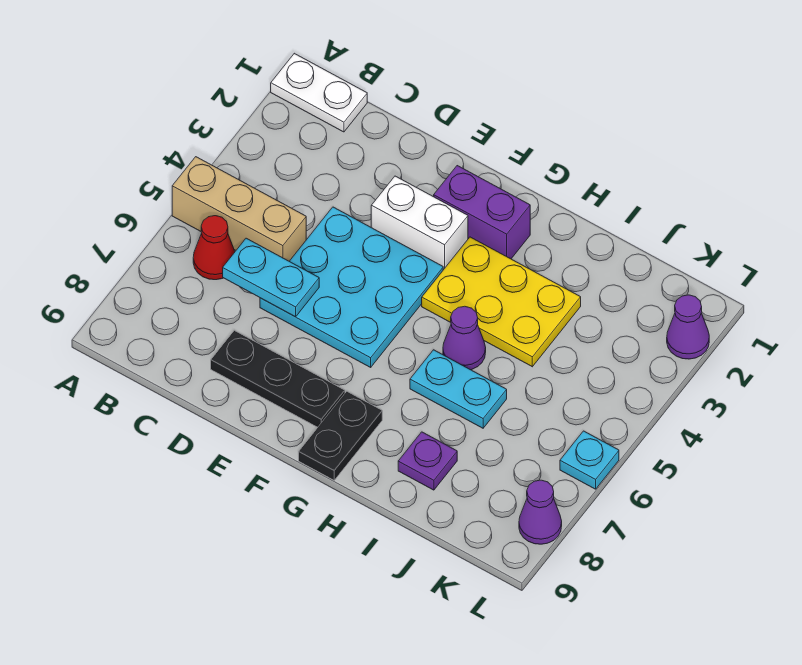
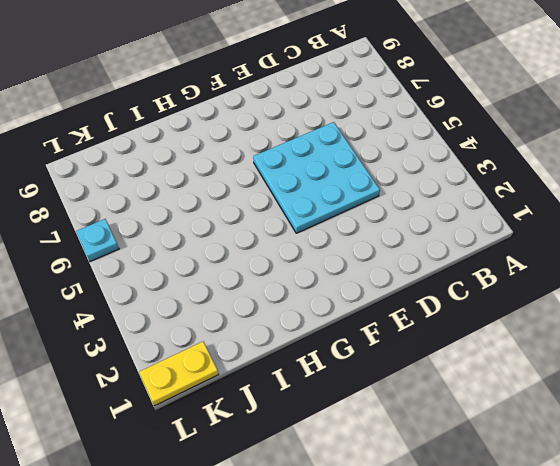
yellow 1x2 plate [139,342,219,406] -> none
none -> white 1x2 plate [271,53,367,132]
none -> tan 1x3 brick [172,157,306,261]
none -> red 1x1 cone [193,216,235,280]

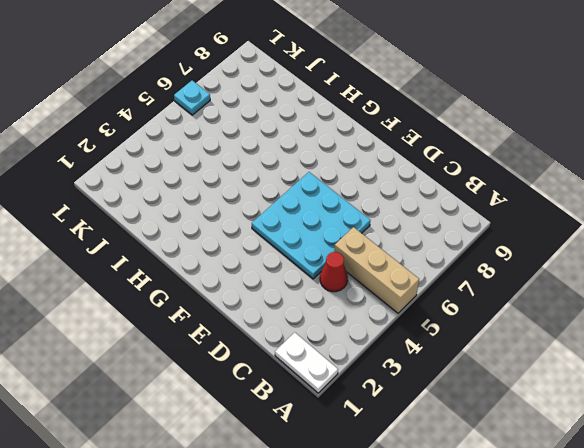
red 1x1 cone [320,252,348,292] -> red 1x1 cone moved to [193,216,235,280]
none -> black 1x3 plate [211,330,345,427]
none -> white 1x2 brick [371,176,468,270]
none -> purple 1x2 brick [434,166,530,259]

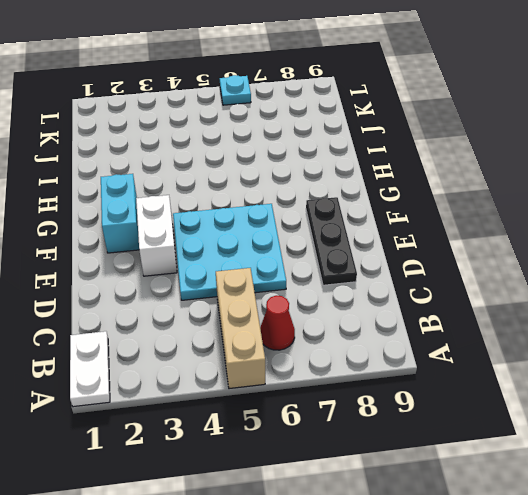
cyan 1x2 brick [101,174,139,253] -> purple 1x2 brick [434,166,530,259]
none -> yellow 2x3 plate [422,237,581,367]
none -> black 1x2 plate [299,391,382,480]
none -> purple 1x1 cone [443,306,486,370]

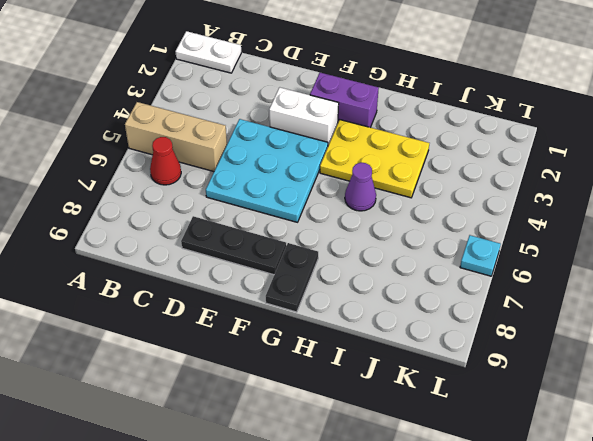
none -> cyan 1x2 plate [410,350,507,428]
none -> purple 1x1 plate [398,432,457,490]
none -> purple 1x1 cone [667,295,709,359]

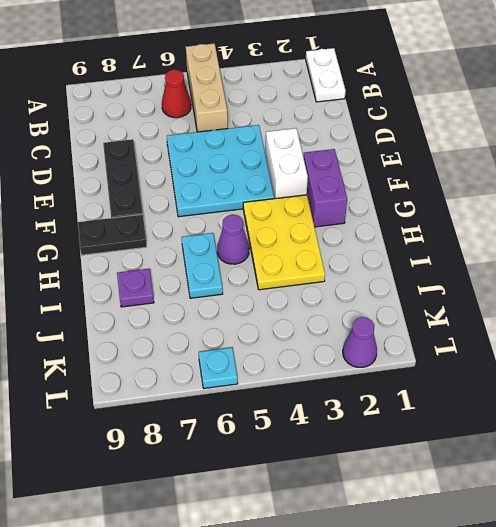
none -> purple 1x1 cone [519,480,562,544]
none -> cyan 1x2 plate [223,238,319,317]

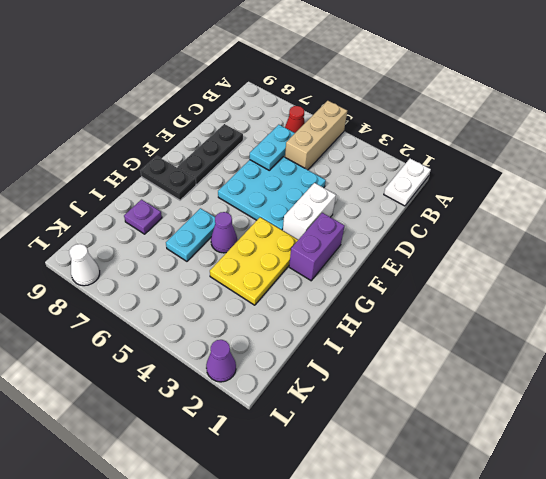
white 1x1 cone [69,244,100,286] -> purple 1x1 cone [519,480,562,544]
none -> cyan 1x1 plate [560,431,619,489]

